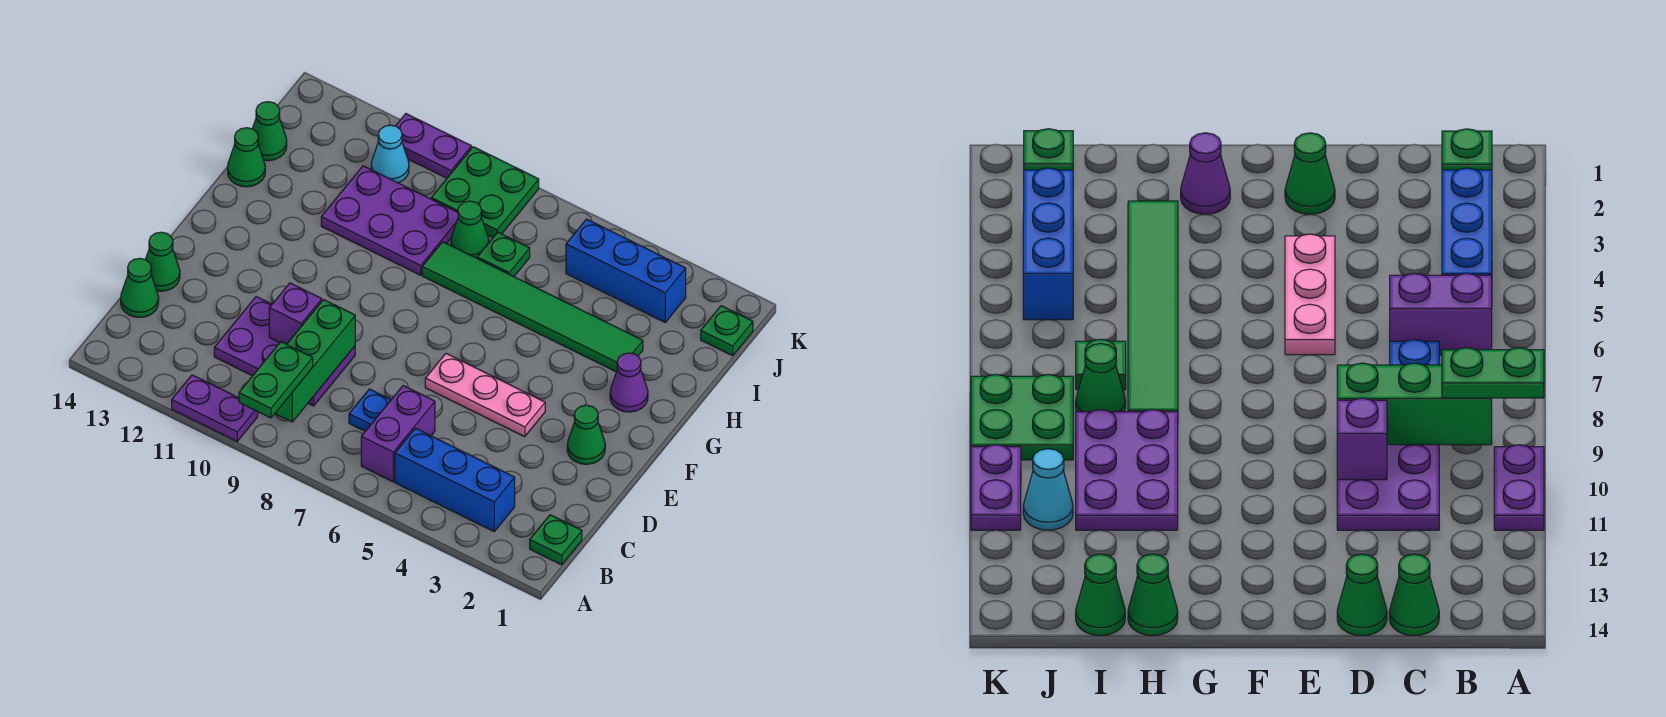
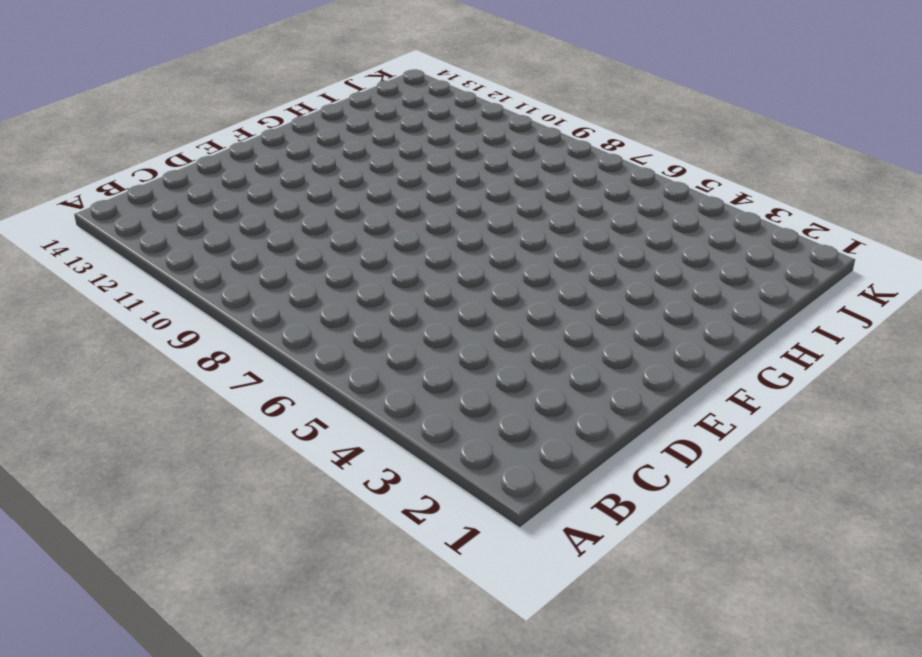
none -> purple 1x2 plate [172,375,258,441]
none -> green 1x1 plate [530,515,582,565]
none -> blue 1x3 brick [395,428,515,531]

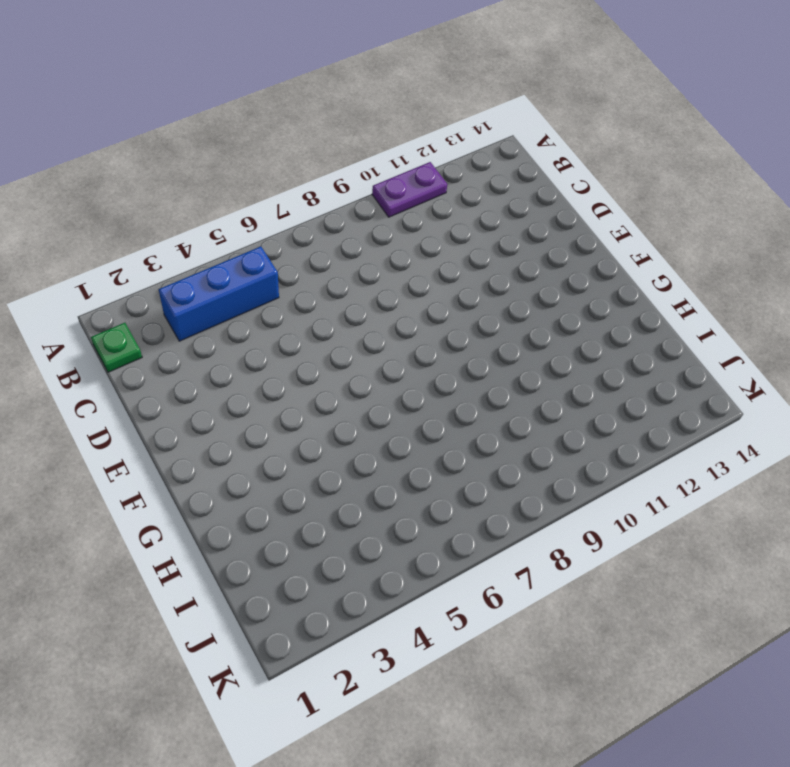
none -> purple 1x2 brick [361,386,435,482]
none -> blue 1x1 plate [349,389,391,431]
none -> purple 2x3 plate [214,297,355,406]

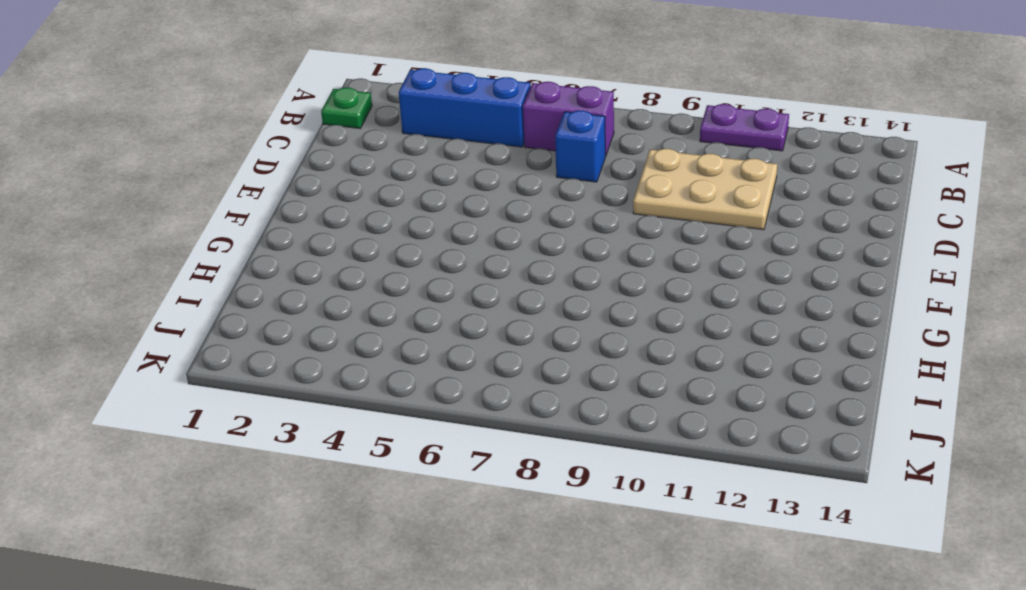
purple 1x2 brick [523,82,614,156] -> purple 1x2 brick turned to [361,386,435,482]
blue 1x1 brick [555,111,605,182] -> blue 1x1 plate [349,389,391,431]
tan 2x3 plate [633,149,777,230] -> purple 2x3 plate [214,297,355,406]
none -> green 1x1 cone [121,258,159,317]
none -> green 1x1 cone [145,232,180,291]
none -> green 1x1 cone [567,405,605,464]

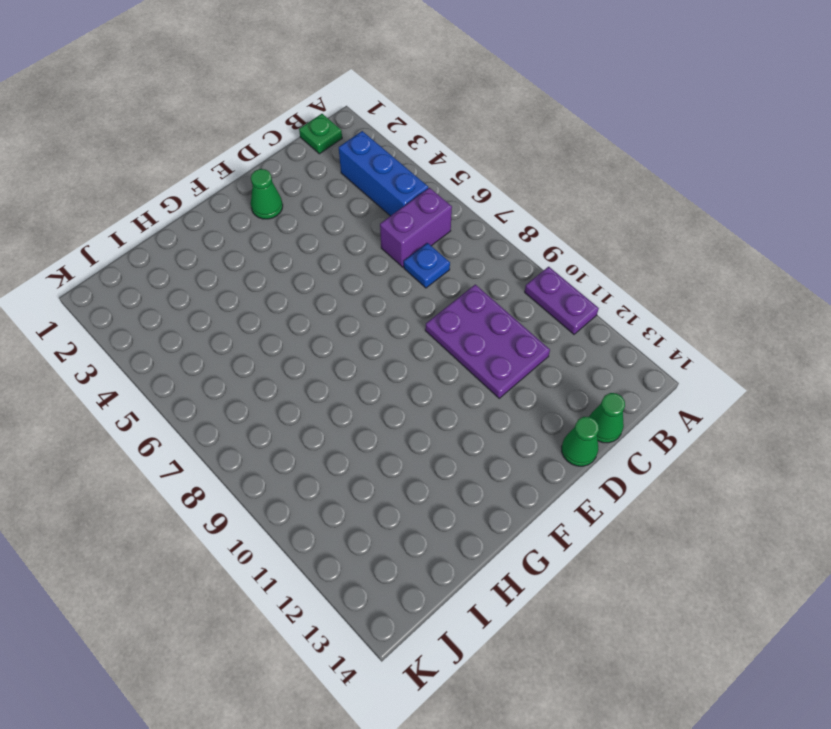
none -> pink 1x3 plate [425,354,545,437]
none -> purple 1x1 cone [610,353,648,412]
none -> green 1x6 tile [422,242,643,372]

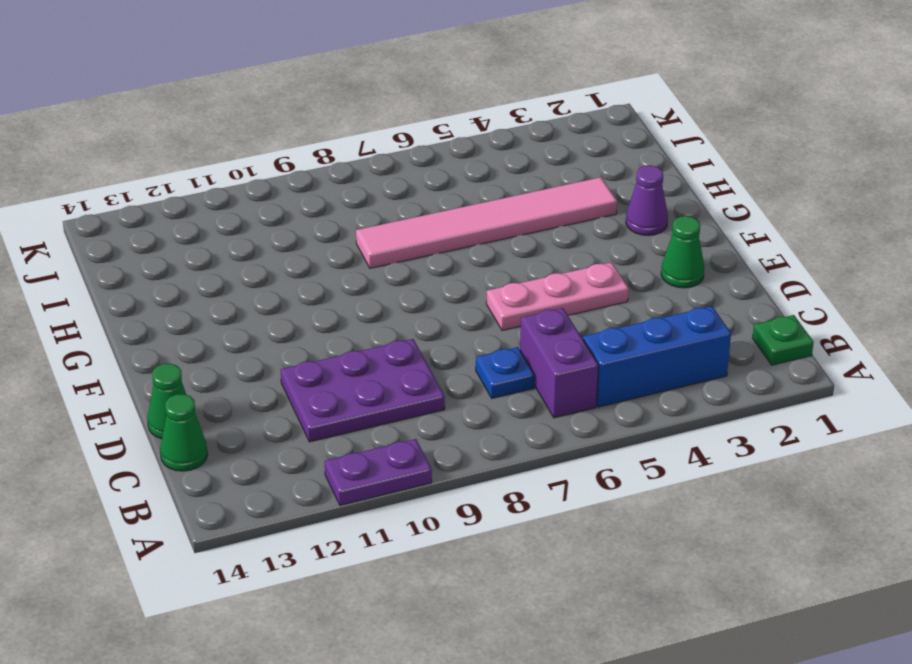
pink 1x6 tile [356,177,617,268] -> green 1x6 tile [422,242,643,372]
none -> purple 2x3 plate [321,166,458,275]
none -> green 1x1 cone [228,128,265,187]
none -> green 1x1 plate [477,232,530,277]

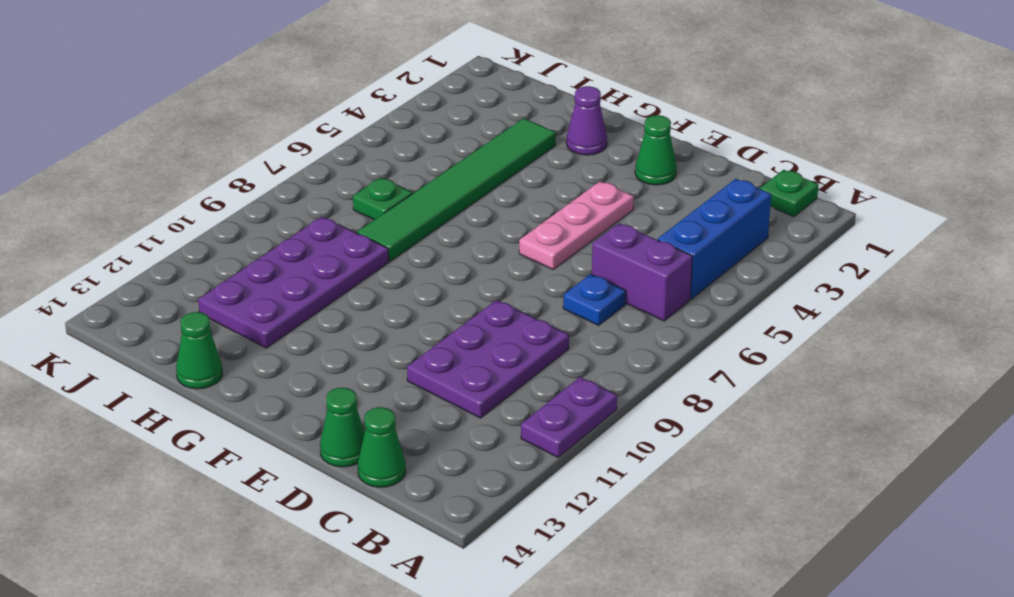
purple 2x4 plate [198,217,389,348] -> purple 2x3 plate [321,166,458,275]
none -> green 1x1 cone [451,201,489,258]
none -> green 1x1 cone [252,102,287,161]
none -> green 1x1 plate [701,306,753,356]

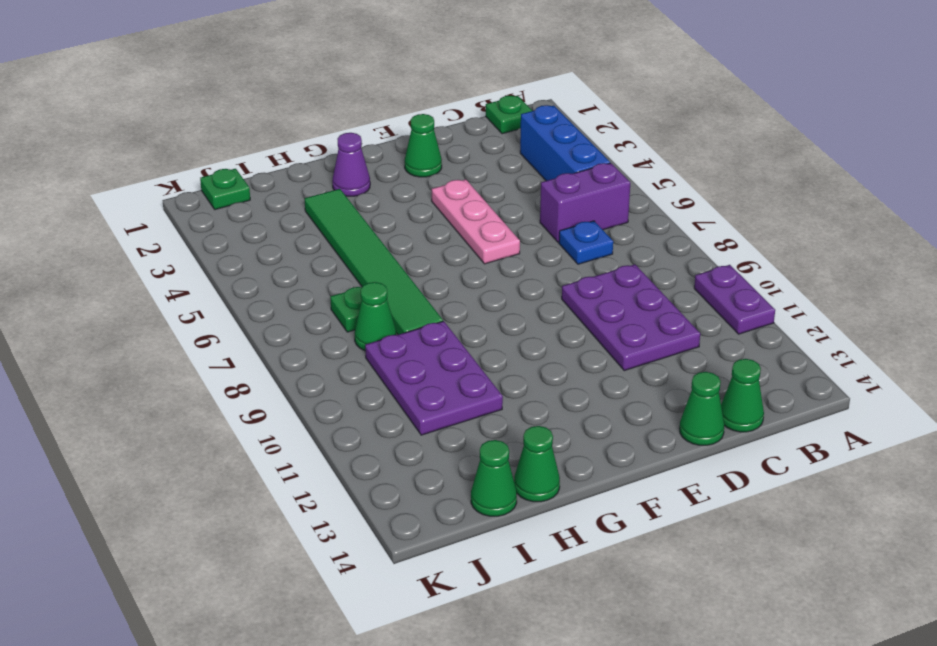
none -> blue 1x3 brick [566,219,686,322]
none -> green 2x2 plate [431,147,539,238]
none -> cyan 1x1 cone [371,125,409,183]

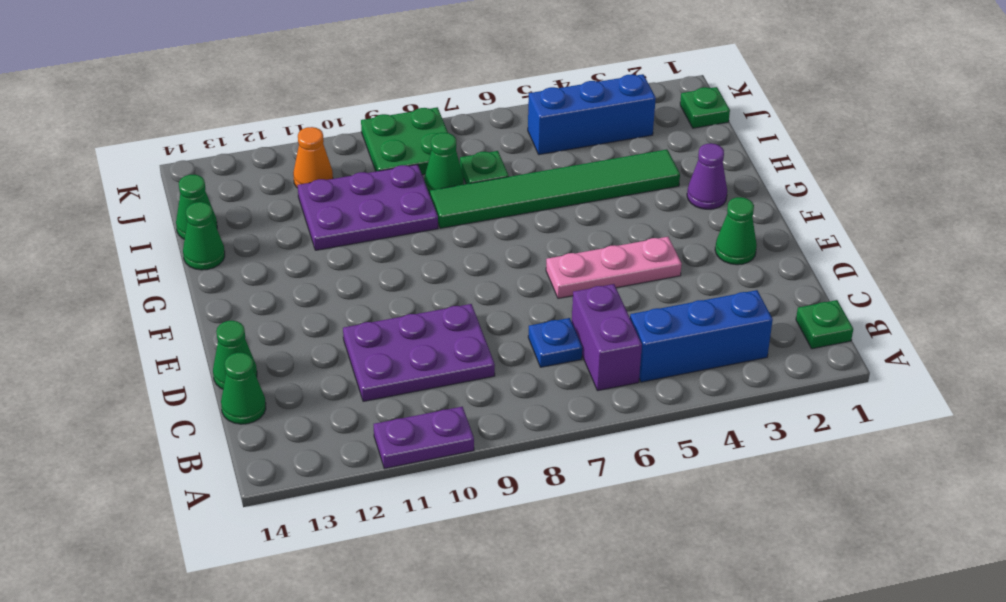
orange 1x1 cone [293,127,333,188] -> cyan 1x1 cone [371,125,409,183]
none -> purple 1x2 plate [396,114,471,178]
none -> green 1x3 brick [275,300,355,422]
none -> purple 1x1 brick [269,283,322,344]

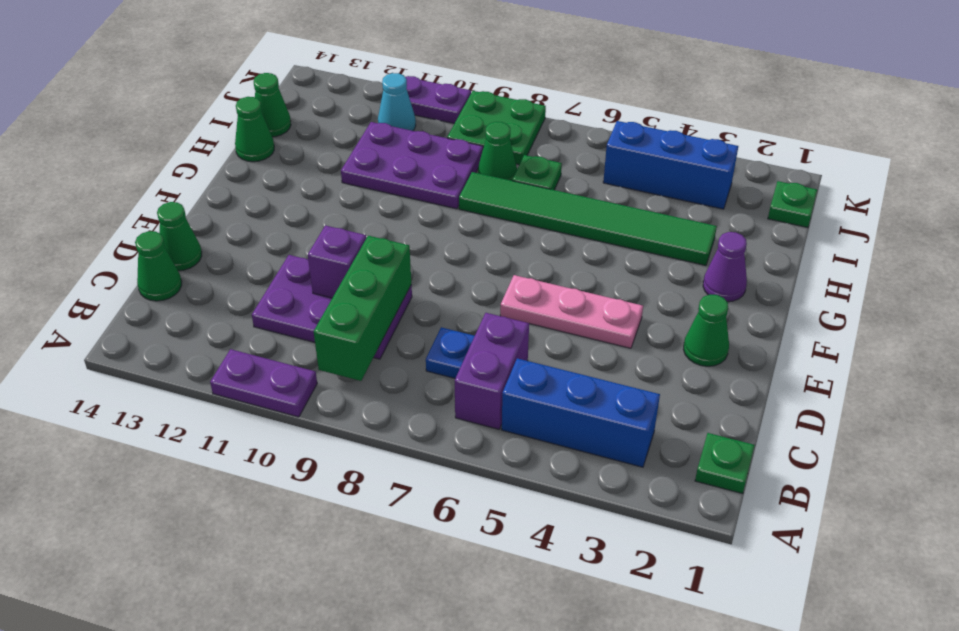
none -> green 1x2 plate [239,342,313,418]

